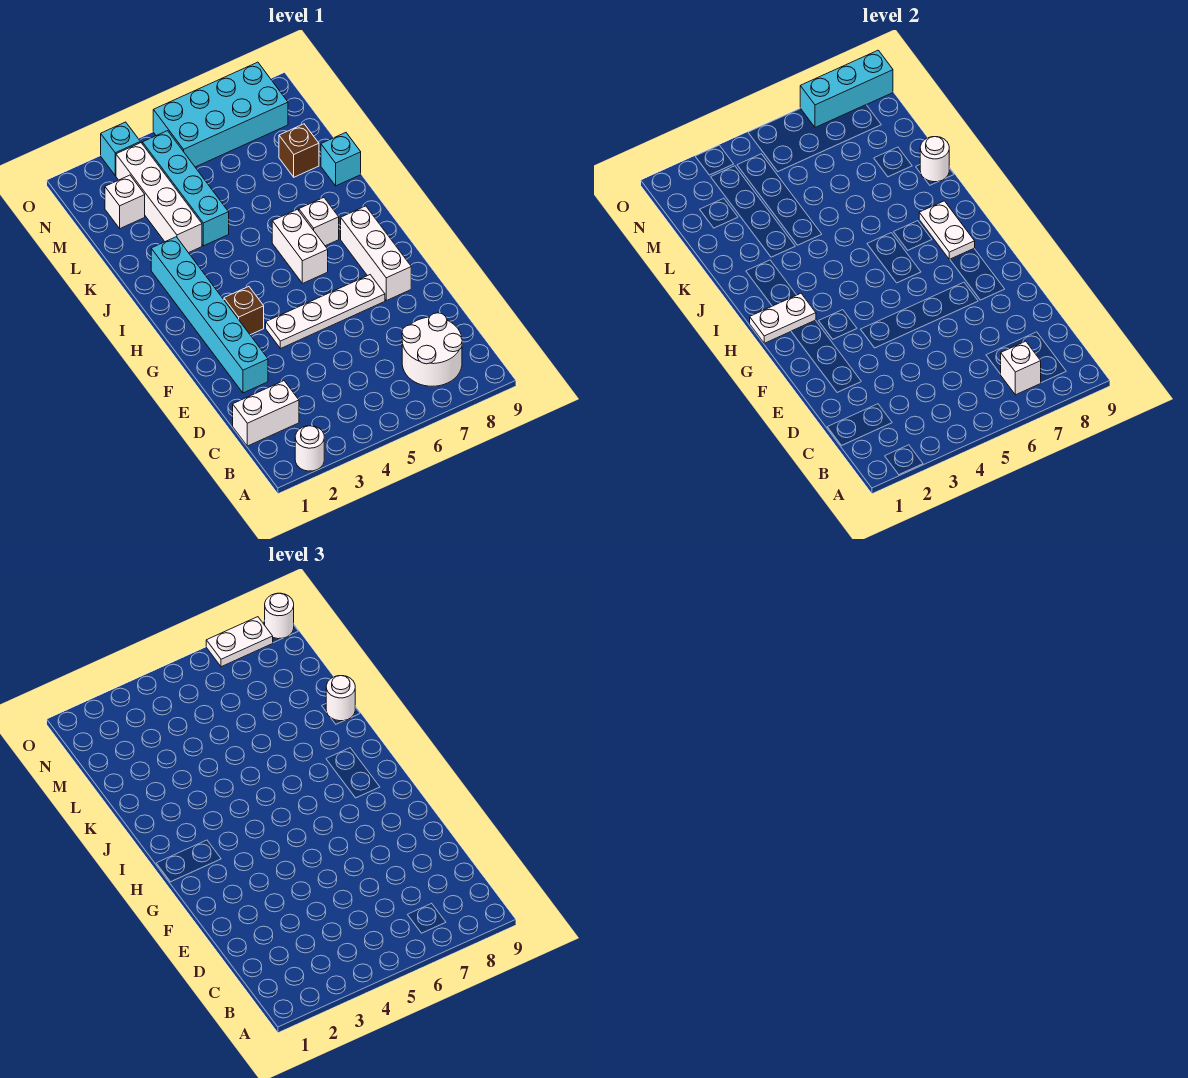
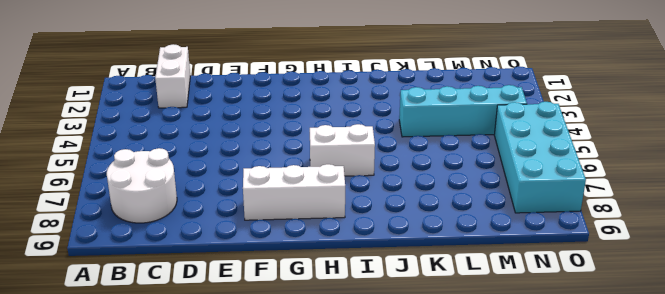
none -> white 1x1 round brick [295,426,324,471]
none -> cyan 1x6 brick [151,237,268,393]
none -> white 1x4 plate [266,275,385,349]

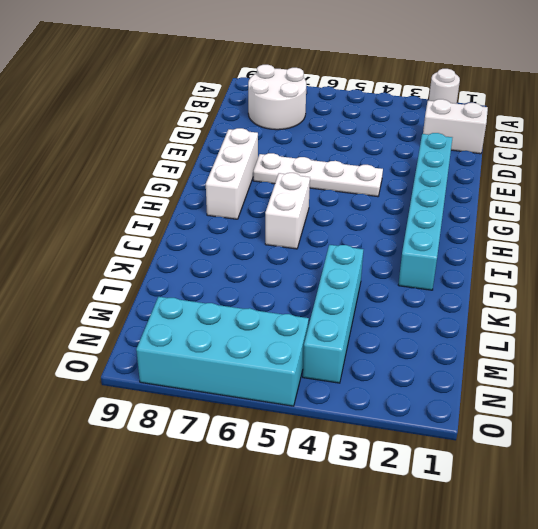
none -> brown 1x1 brick [224,287,264,335]
none -> white 1x1 brick [299,198,339,246]
none -> white 1x4 brick [116,143,202,253]

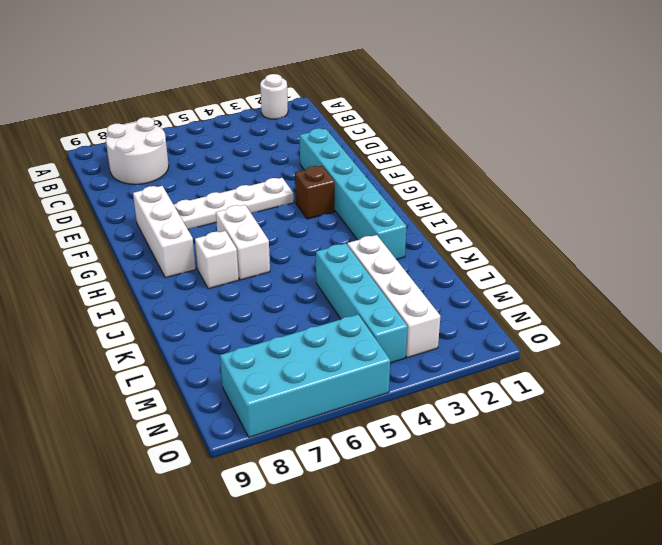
none -> white 1x2 brick [233,381,299,446]
none -> cyan 1x1 brick [321,133,361,186]
none -> brown 1x1 brick [279,124,319,177]

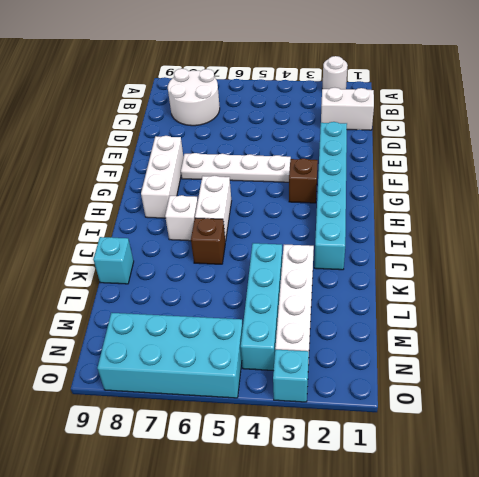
brown 1x1 brick [191,218,225,264] -> brown 1x1 brick moved to [279,124,319,177]
none -> white 1x1 brick [105,175,145,228]
none -> white 1x1 brick [1001,341,1041,395]
none -> white 1x2 plate [750,293,816,343]

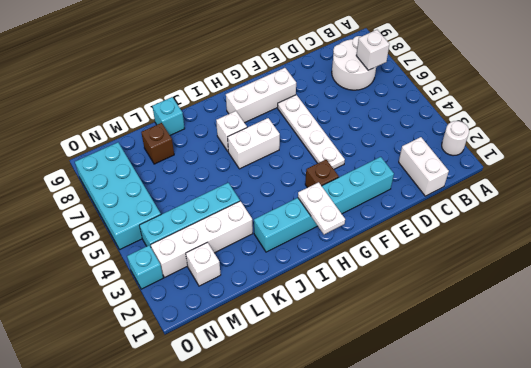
none -> white 1x2 plate [919,201,975,259]
none -> white 1x1 round brick [920,137,949,182]
none -> cyan 1x3 brick [800,50,893,128]

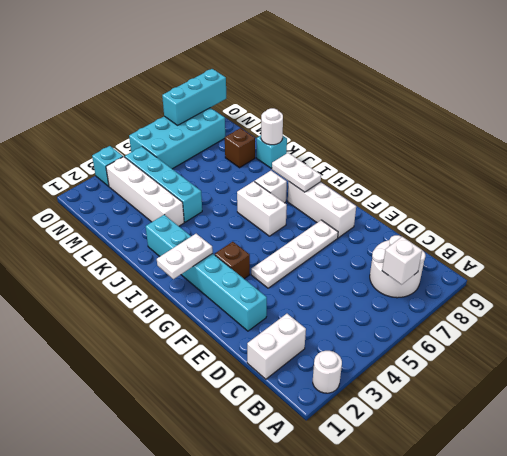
none -> white 1x1 brick [105,175,145,228]
none -> white 1x1 round brick [326,676,355,721]
none -> white 1x2 plate [206,617,273,667]

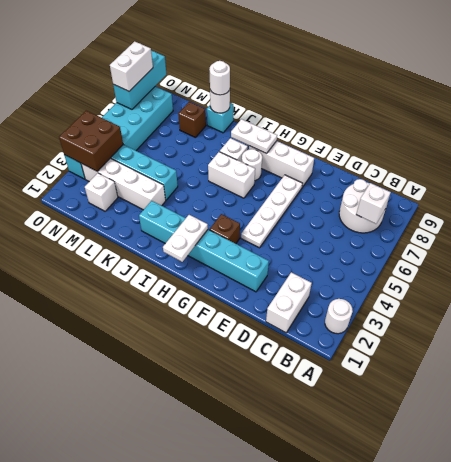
white 1x1 round brick [242,149,262,181] -> white 1x1 round brick moved to [265,593,294,639]
brown 2x2 brick [59,111,123,172] -> none
white 1x2 brick [110,41,153,91] -> white 1x2 plate [206,617,273,667]

